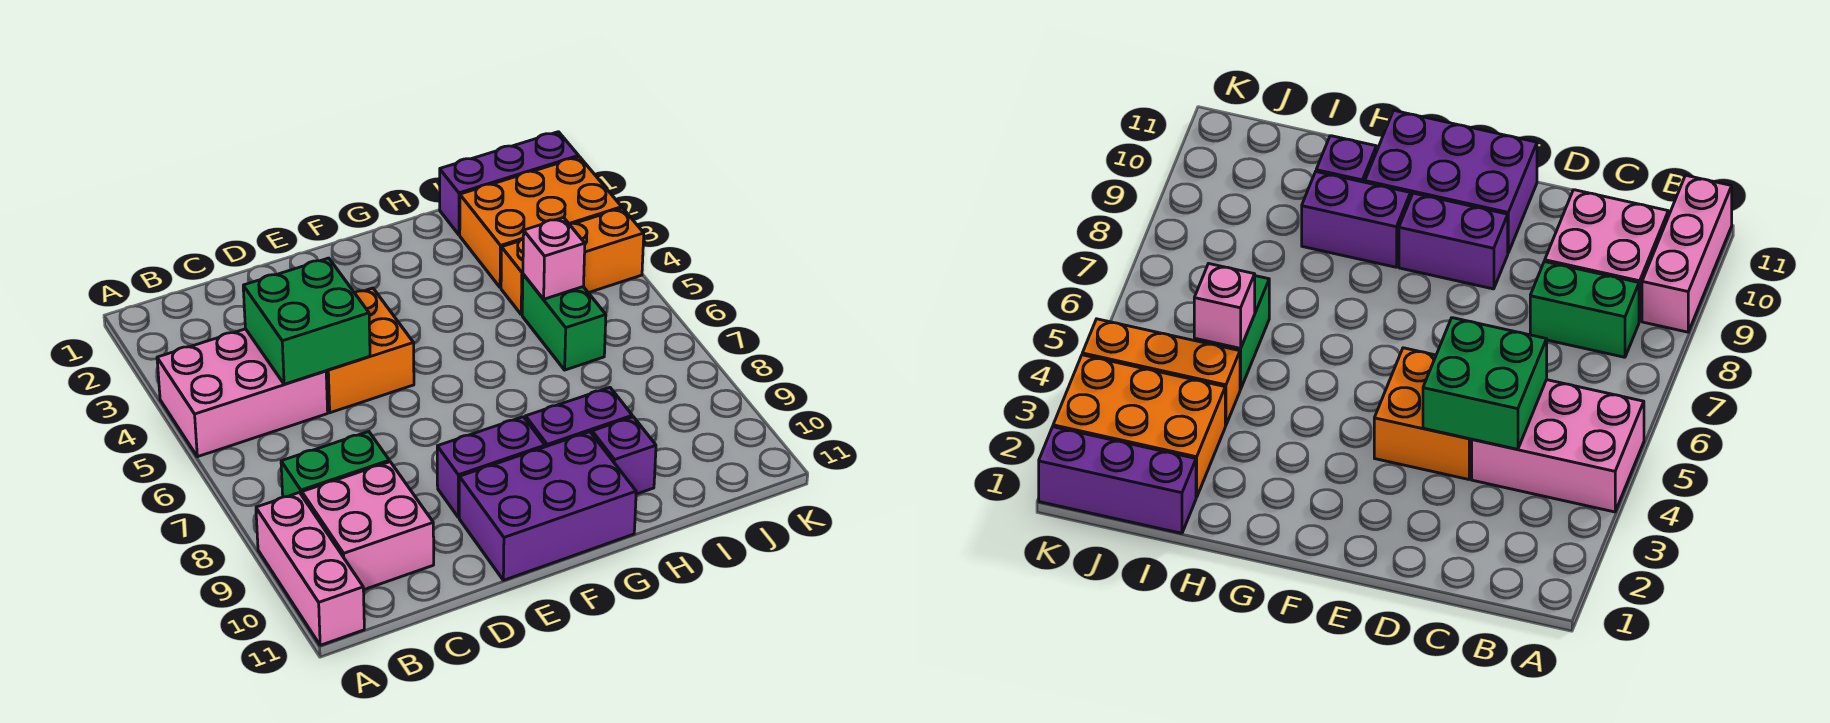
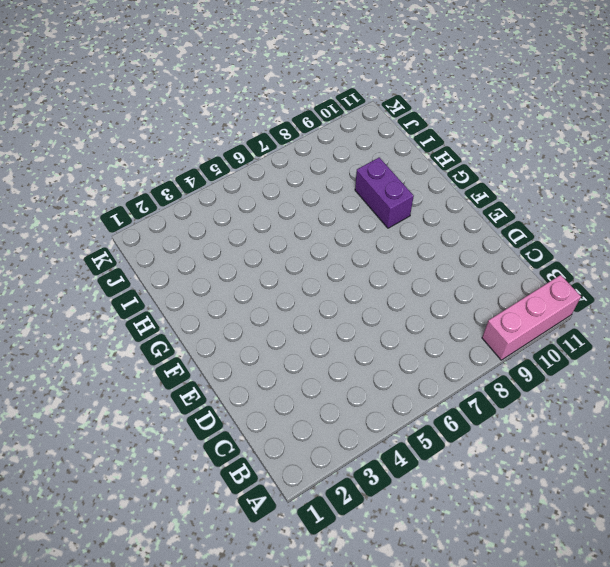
none -> pink 2x3 brick [157,329,328,457]
none -> green 1x2 brick [281,432,389,497]
none -> pink 2x2 brick [302,462,434,590]

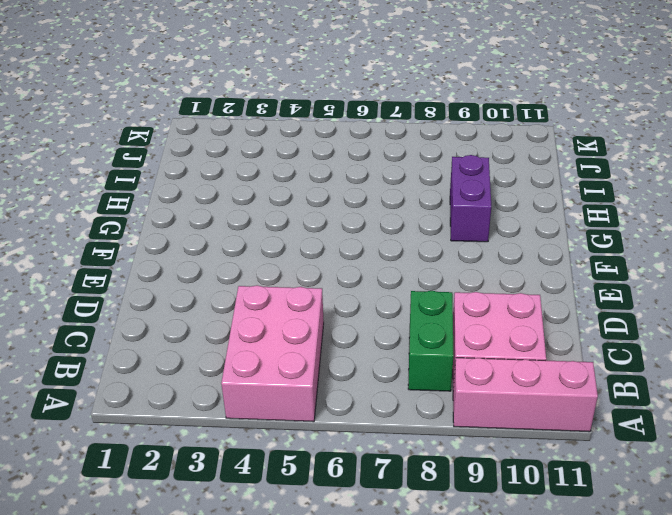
none -> orange 2x2 brick [326,288,414,413]
none -> purple 1x2 brick [437,417,545,518]
none -> purple 2x3 brick [459,432,636,580]

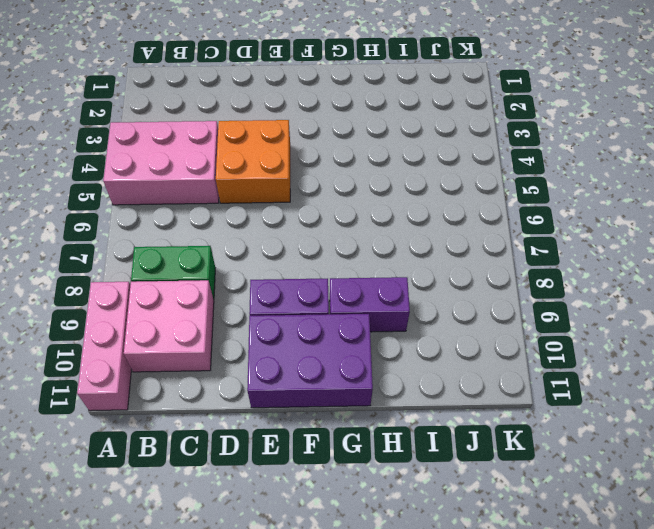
none -> purple 1x1 brick [592,417,656,494]
none -> purple 1x3 brick [440,132,579,235]
none -> orange 2x3 brick [460,157,622,288]

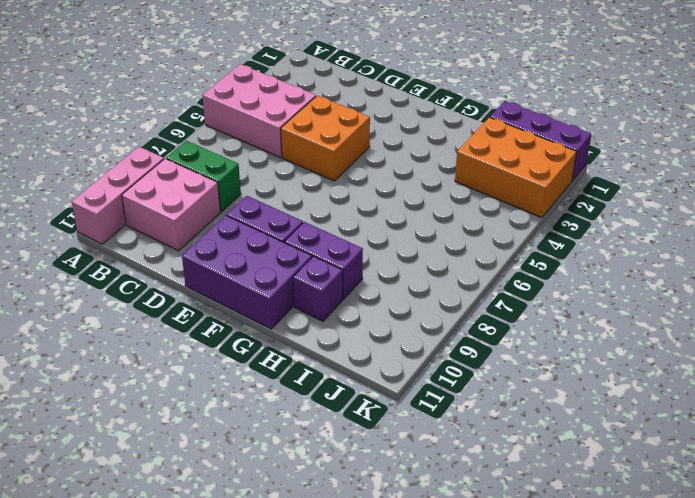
none -> orange 1x3 brick [501,208,644,315]
none -> green 1x2 brick [522,274,606,370]
none -> green 2x2 brick [243,258,370,384]

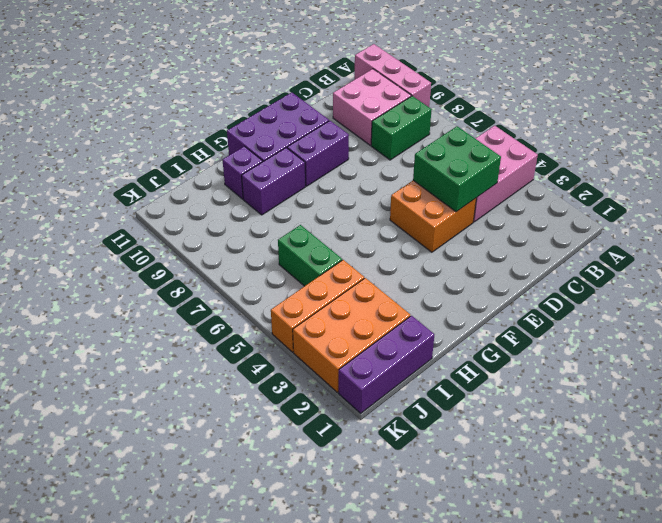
none -> pink 1x1 brick [523,217,585,299]

